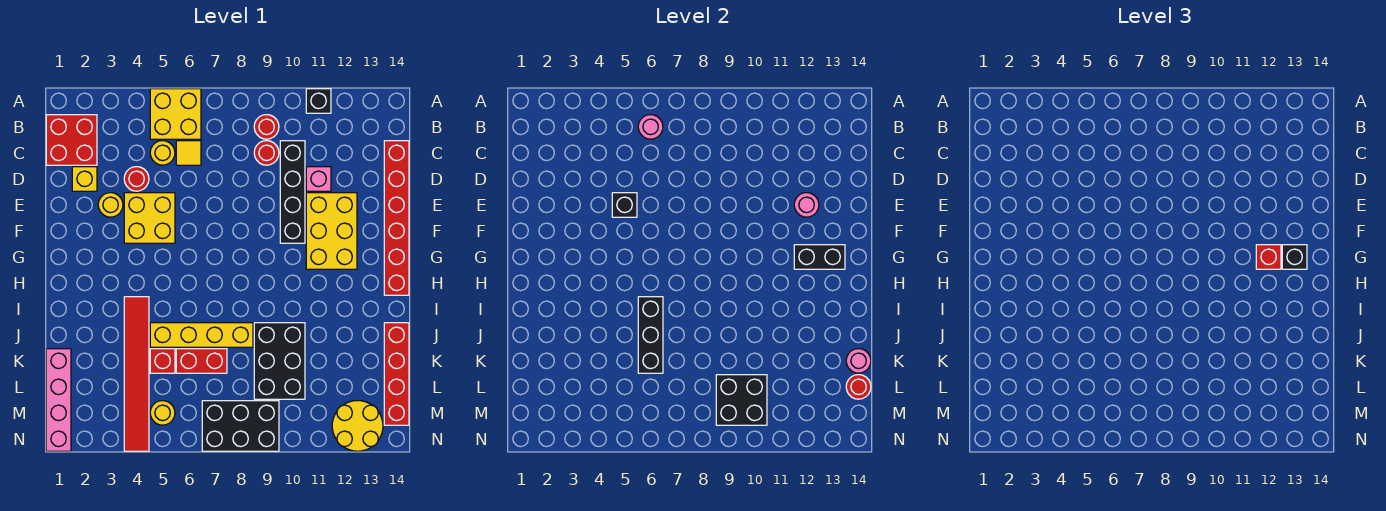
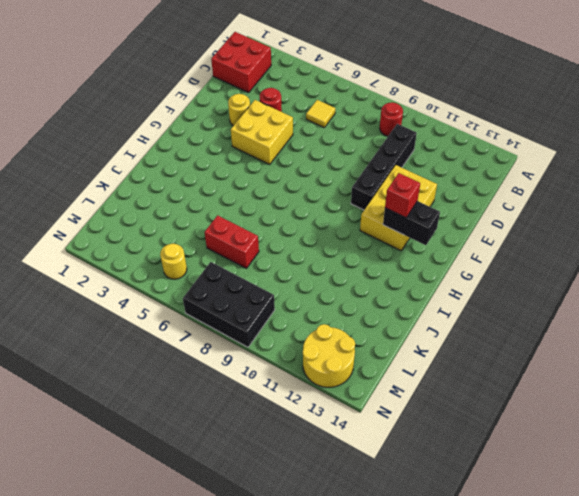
none -> yellow 2x2 brick [150,89,201,139]
none -> black 1x1 brick [306,89,331,113]
none -> yellow 1x1 round brick [150,141,175,165]
none -> red 1x1 round brick [254,141,279,165]

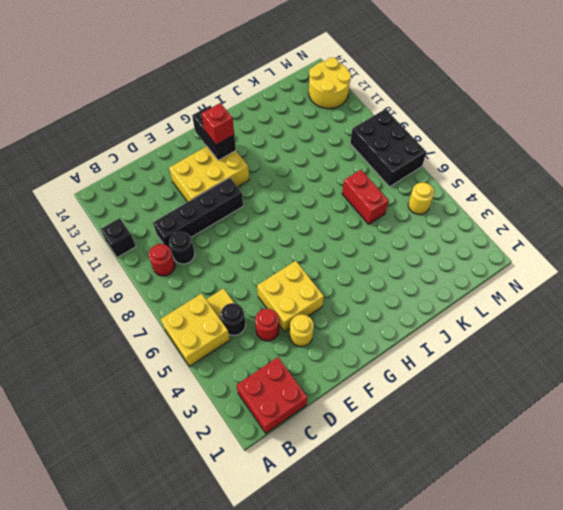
black 1x1 round brick [221,303,246,335] -> yellow 1x1 round brick [150,141,175,165]
black 1x1 round brick [169,232,195,264] -> red 1x1 round brick [254,141,279,165]
none -> red 1x6 brick [384,141,409,295]
none -> yellow 1x1 brick [72,167,97,191]
none -> pink 1x1 brick [306,167,331,191]
none -> red 1x6 tile [124,297,149,451]

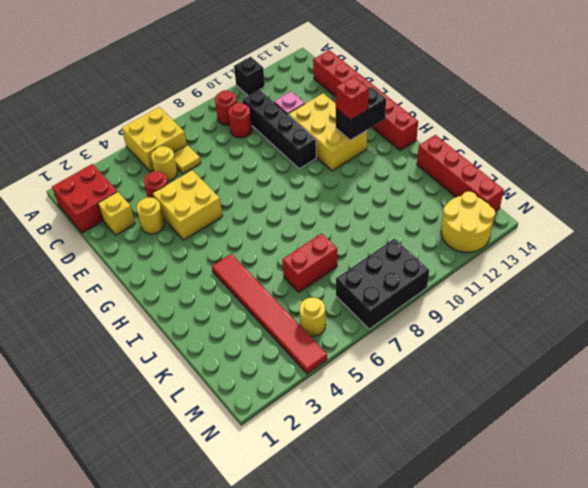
none -> yellow 1x4 brick [150,323,253,347]
none -> black 2x3 brick [254,323,305,399]
none -> pink 1x4 brick [46,349,71,451]
none -> red 1x1 brick [150,349,175,373]

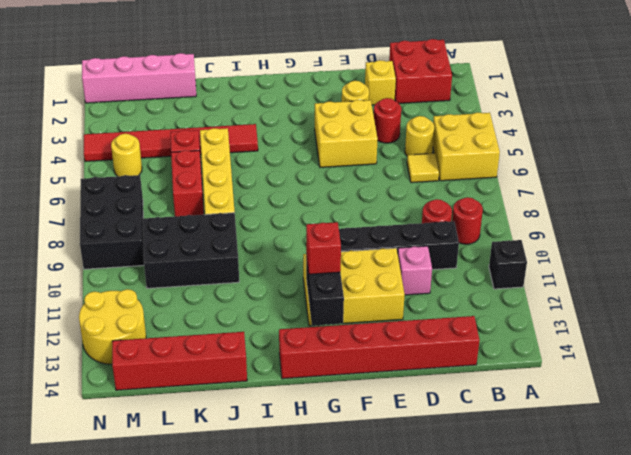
none -> pink 1x1 round brick [638,115,663,139]
none -> black 1x1 brick [612,193,637,217]
none -> pink 1x1 round brick [794,193,819,217]
none -> black 1x3 brick [638,297,663,373]

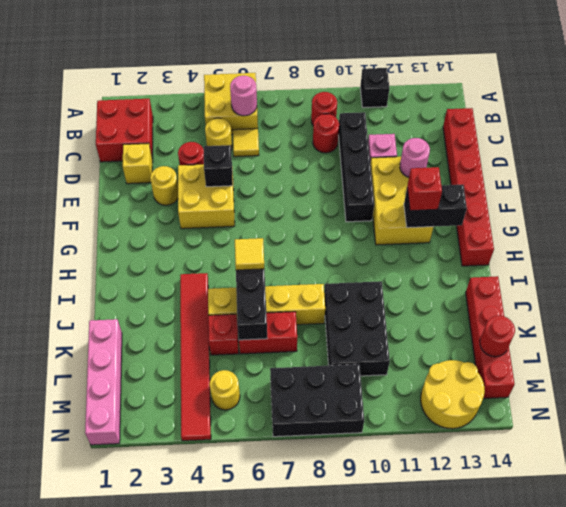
yellow 1x1 tile [235,238,264,270] -> none
none -> pink 1x1 round brick [846,349,871,373]
none -> black 2x2 brick [716,375,767,425]
none -> black 1x1 brick [1282,245,1307,269]

